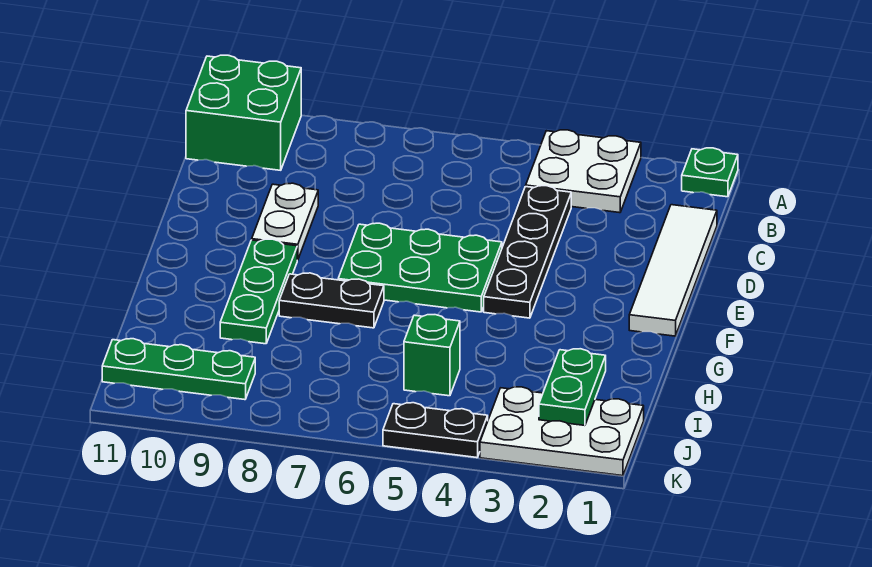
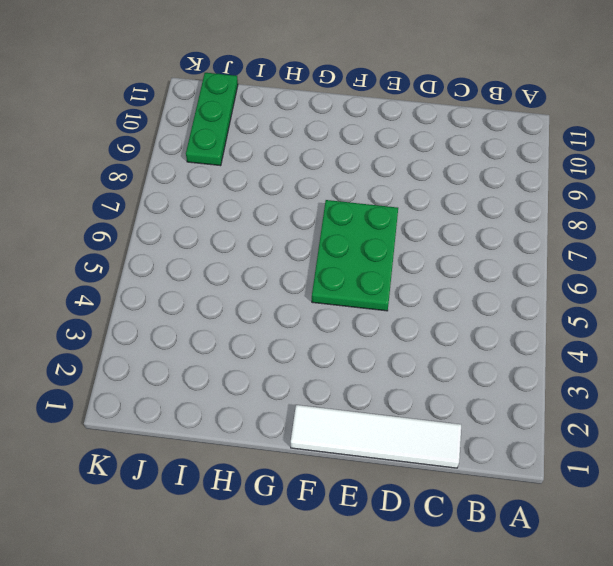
none -> green 1x1 plate [682,148,738,197]
none -> white 2x2 plate [526,130,641,213]
none -> green 2x2 brick [186,55,301,170]

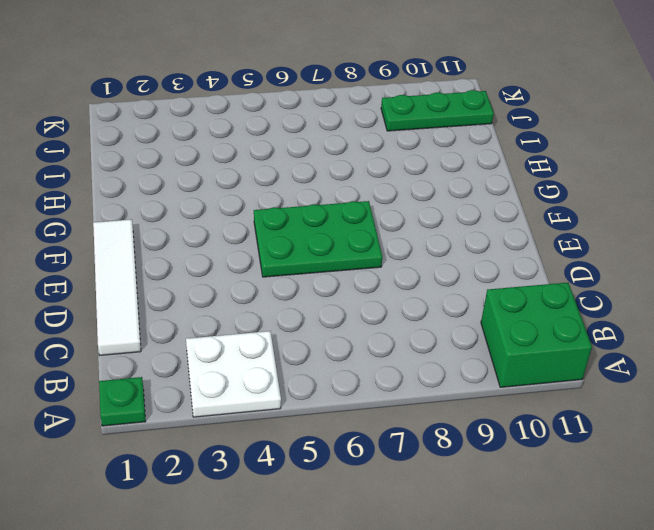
none -> black 1x4 plate [484,186,571,318]
none -> white 1x2 plate [252,183,318,260]
none -> green 1x3 plate [220,239,297,344]

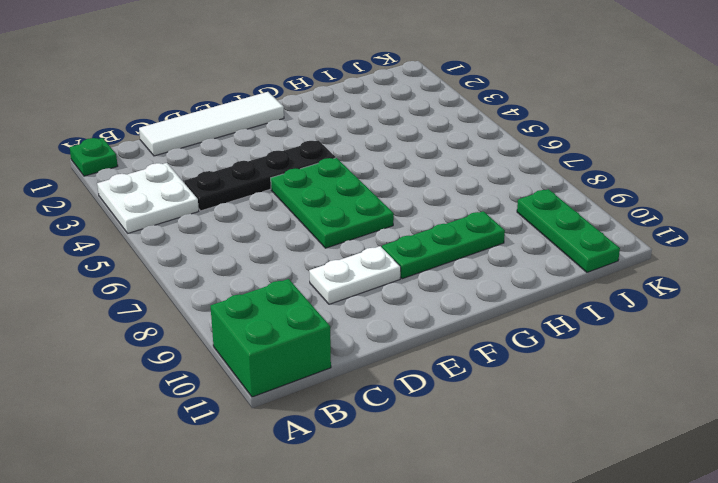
none -> black 1x2 plate [279,273,384,328]
none -> green 1x1 brick [404,315,460,396]
none -> white 2x3 plate [480,387,644,476]

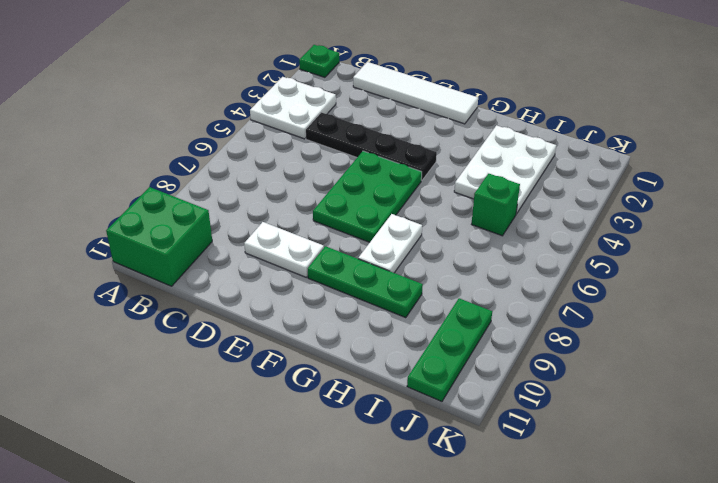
white 1x2 plate [358,214,422,273] -> black 1x2 plate [279,273,384,328]
white 2x3 plate [454,125,556,214] -> white 2x3 plate moved to [480,387,644,476]
none -> black 1x2 plate [383,403,488,458]
none -> green 1x2 plate [539,349,606,425]

